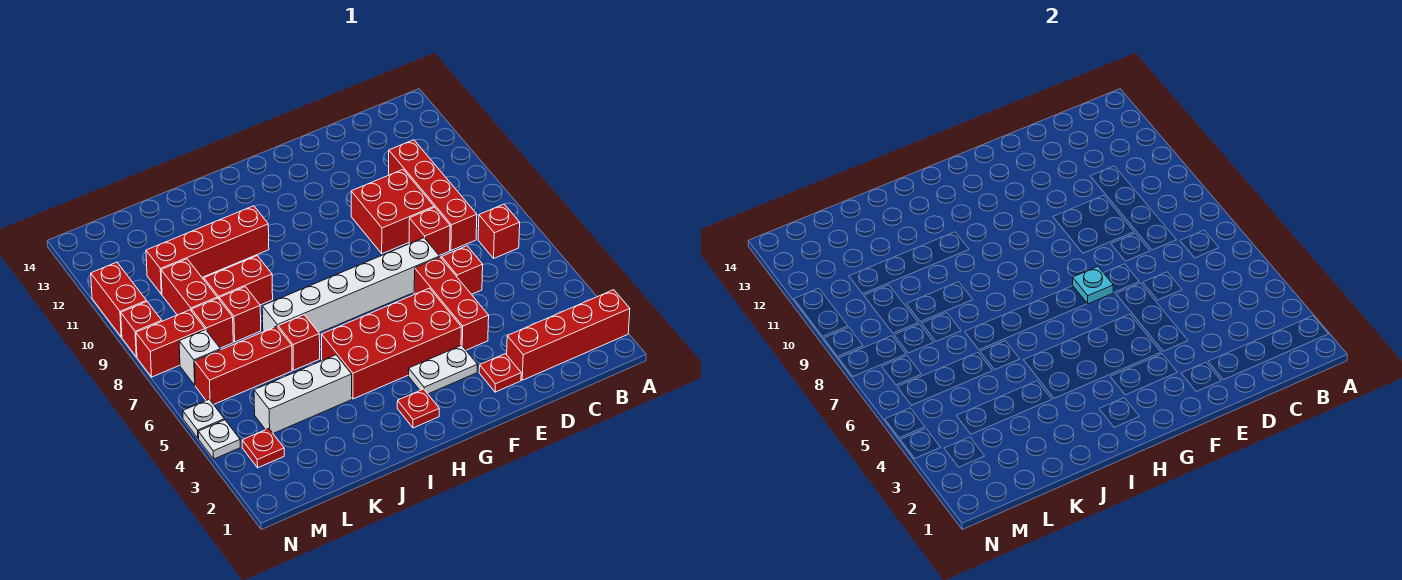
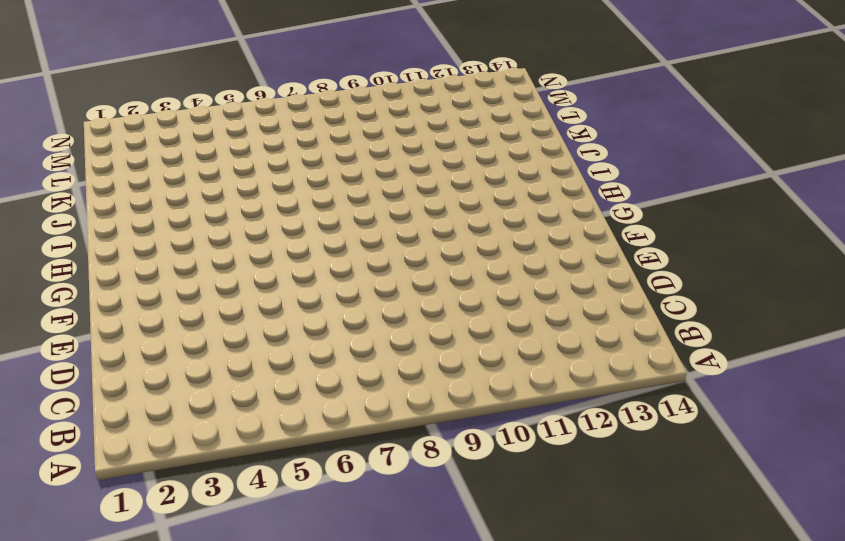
none -> red 1x4 brick [507,290,630,380]
none -> red 1x1 brick [478,204,520,258]
none -> red 1x4 brick [389,140,477,250]

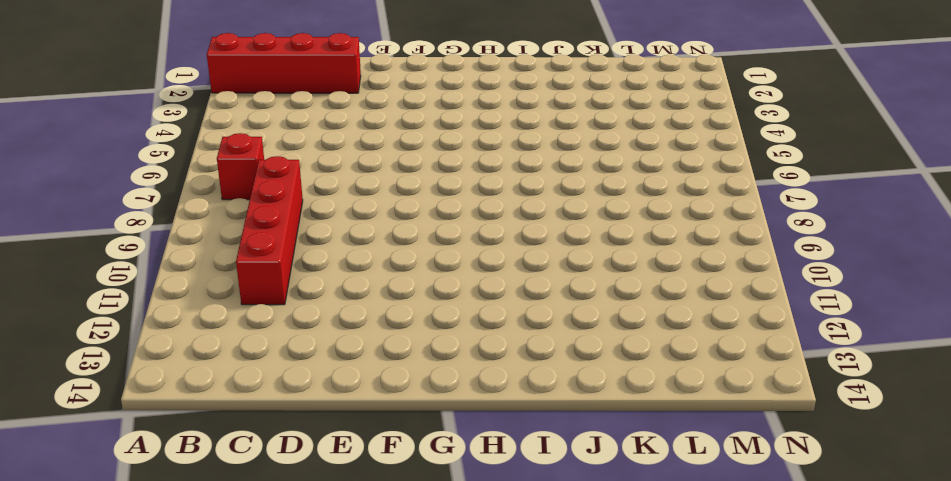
none -> red 1x1 brick [442,246,483,294]
none -> red 1x1 brick [409,207,450,256]
none -> red 2x2 brick [351,170,434,254]

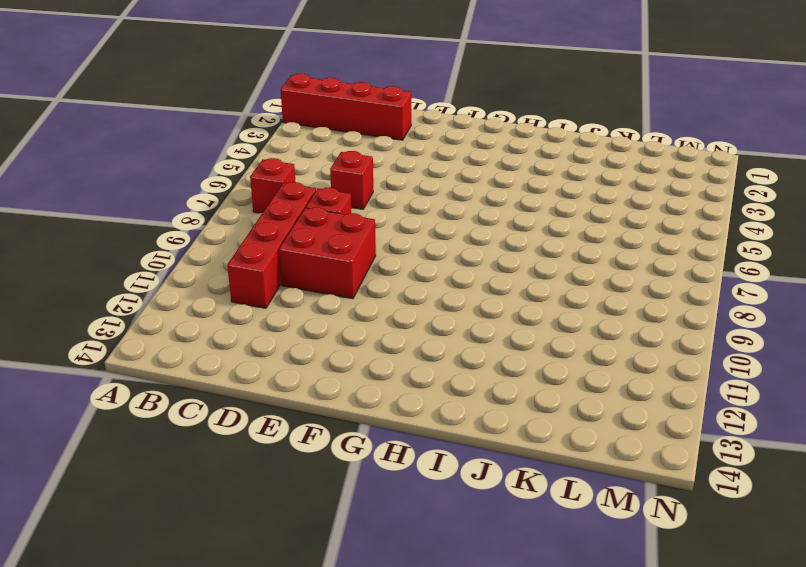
none -> red 1x1 plate [479,354,521,392]
none -> red 1x3 brick [414,257,489,350]
none -> white 1x6 brick [262,238,440,333]

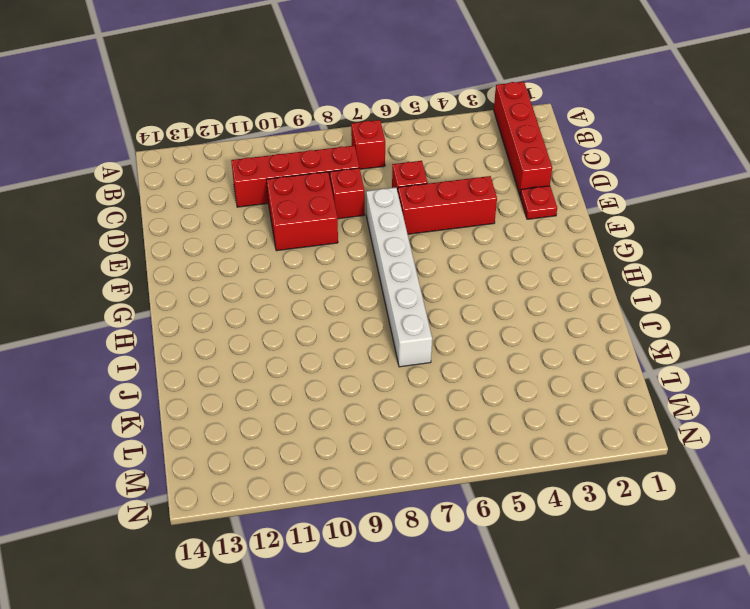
none -> white 1x2 plate [409,345,478,394]
none -> red 2x4 brick [322,288,461,399]
none -> red 1x1 plate [397,389,439,428]

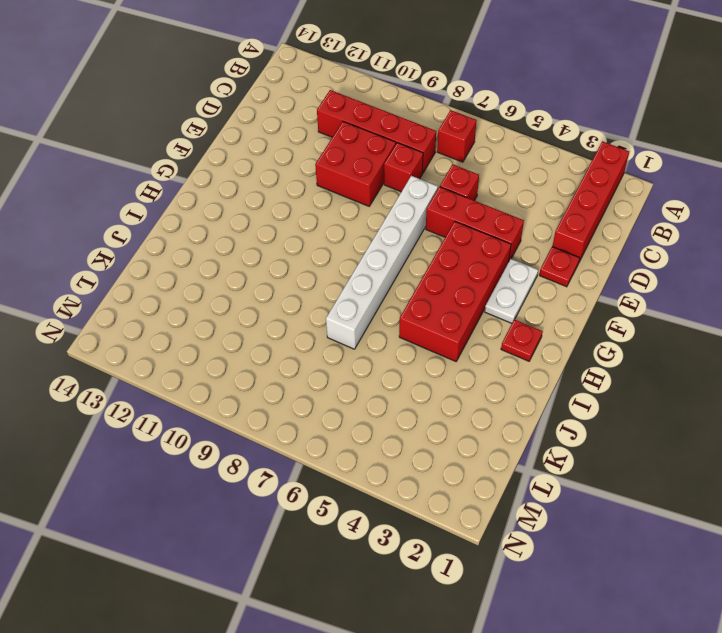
none -> red 1x4 brick [146,206,269,294]
none -> white 1x3 brick [254,355,352,433]
none -> red 1x1 brick [278,315,320,370]

